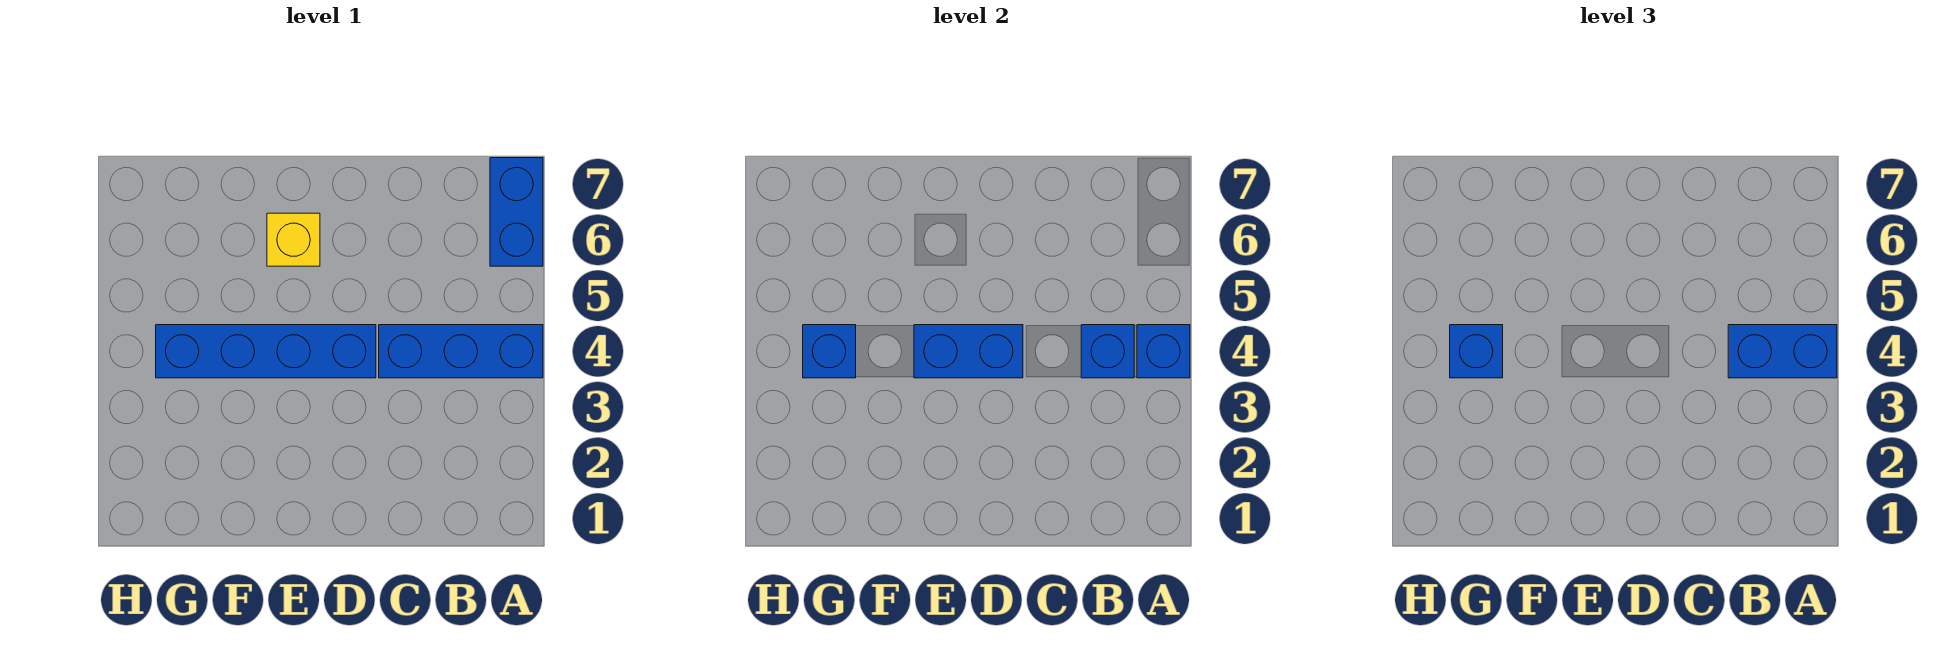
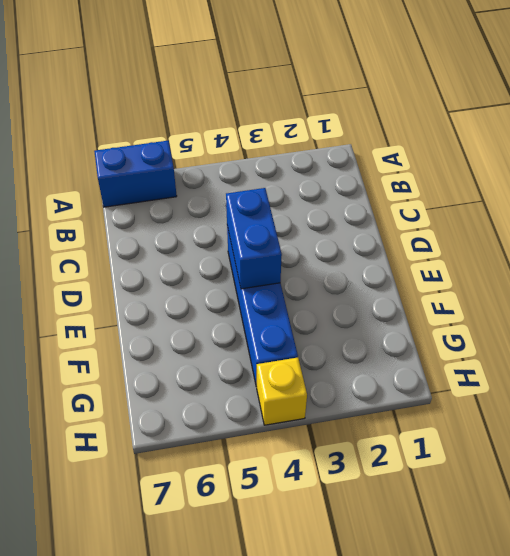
yellow 1x1 brick [257,358,307,425] -> yellow 1x1 brick moved to [267,213,320,266]
none -> blue 1x3 brick [379,325,543,378]
none -> blue 1x1 brick [1137,325,1190,378]

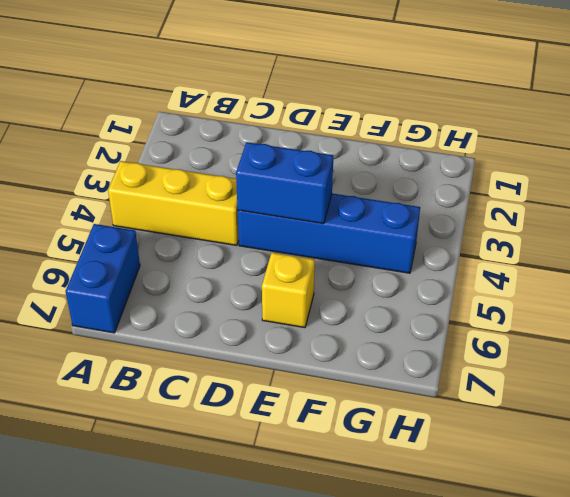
yellow 1x3 brick [108,161,239,245] -> blue 1x3 brick [379,325,543,378]
none -> blue 1x1 brick [1137,325,1190,378]
none -> blue 1x1 brick [1081,325,1134,378]

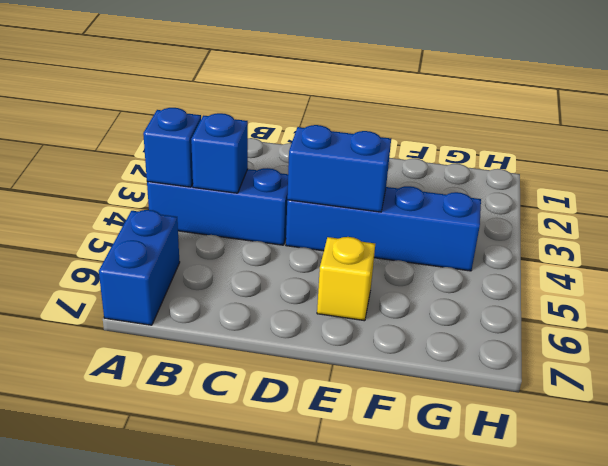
none -> blue 1x1 brick [803,325,856,378]
none -> blue 1x2 brick [1728,325,1837,378]

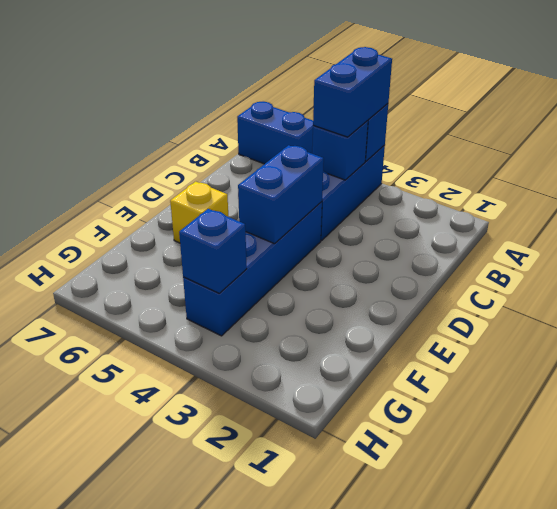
none -> blue 1x1 brick [1450,325,1503,378]

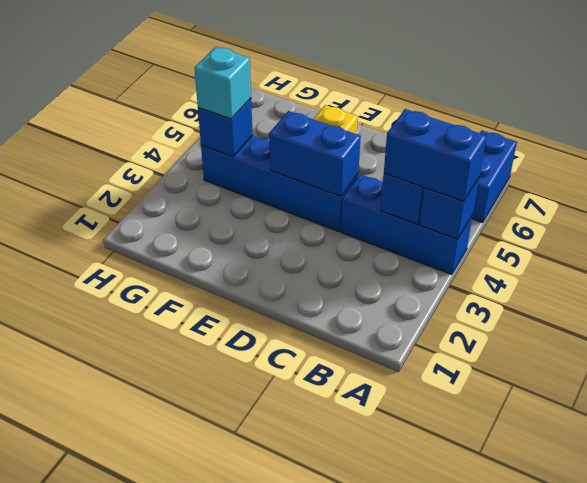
cyan 1x1 brick [195,47,251,119] -> blue 1x1 brick [1450,325,1503,378]

